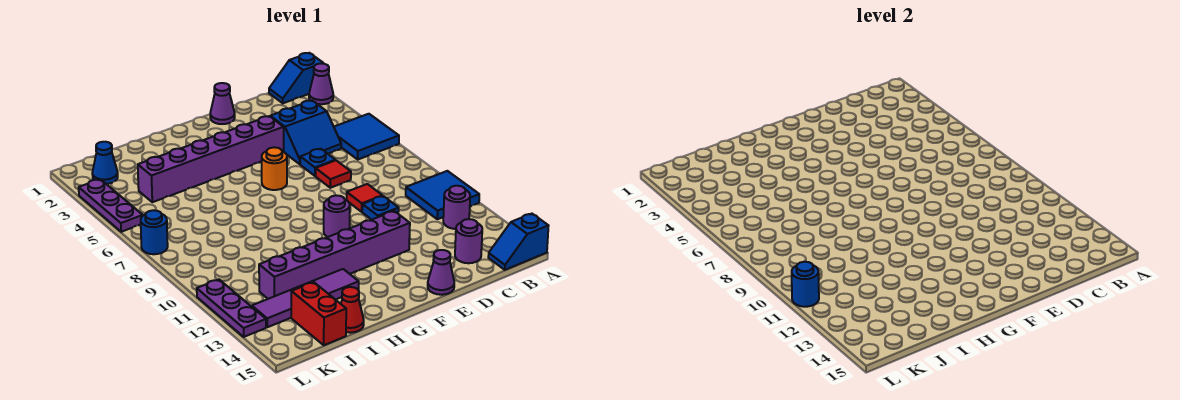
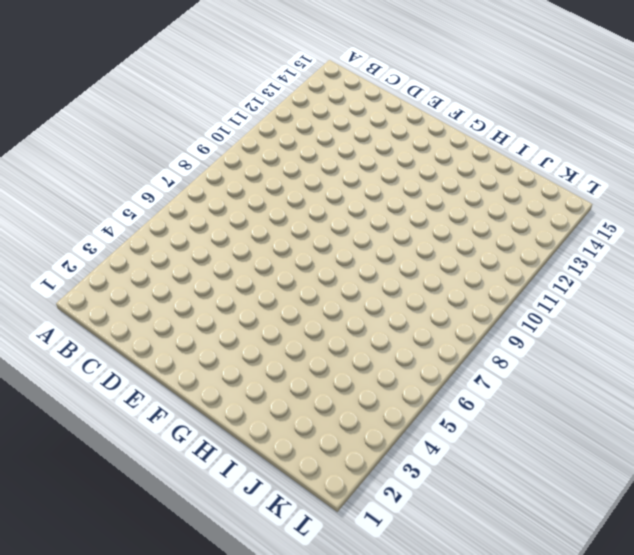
none -> blue 1x2 slope [269,53,323,103]
none -> purple 1x1 cone [309,64,333,104]
none -> blue 2x2 tile [334,114,399,159]

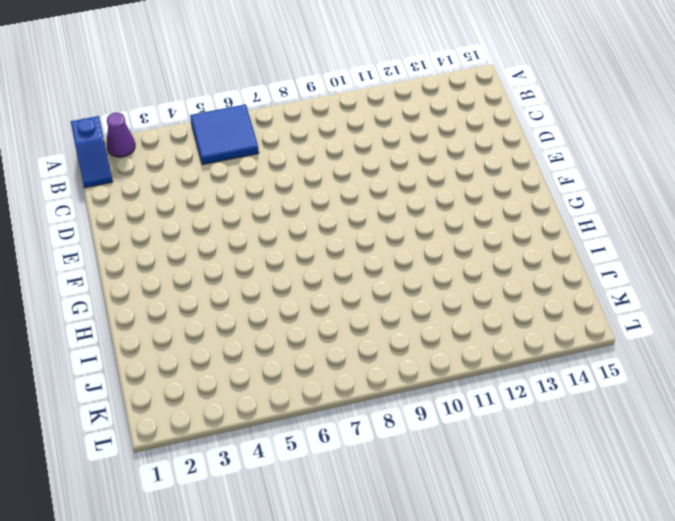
none -> blue 2x2 tile [406,171,479,219]
none -> blue 1x2 slope [488,214,548,270]
none -> purple 1x1 round brick [443,186,470,229]

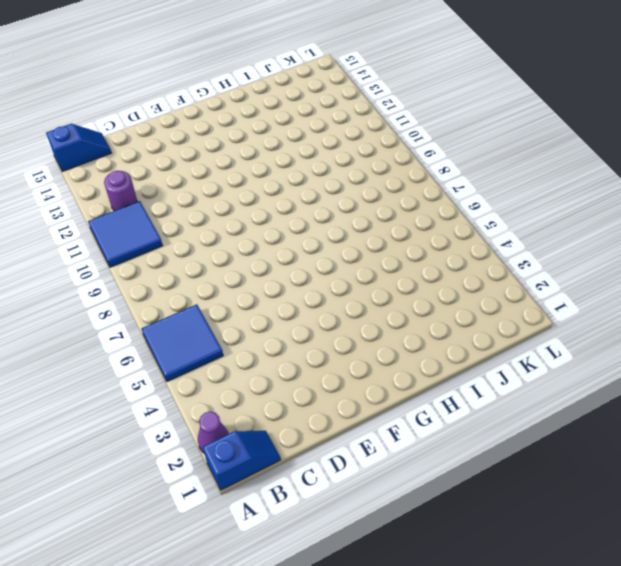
none -> blue 2x2 slope [270,101,341,164]
none -> purple 1x1 round brick [455,219,482,263]
none -> blue 1x1 plate [300,149,335,176]

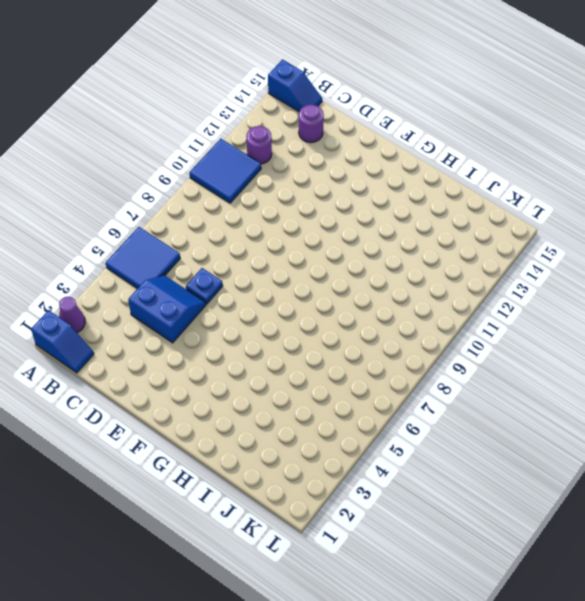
none -> red 1x1 tile [316,160,351,188]
none -> red 1x1 tile [347,184,382,212]
none -> blue 1x1 plate [362,196,399,220]

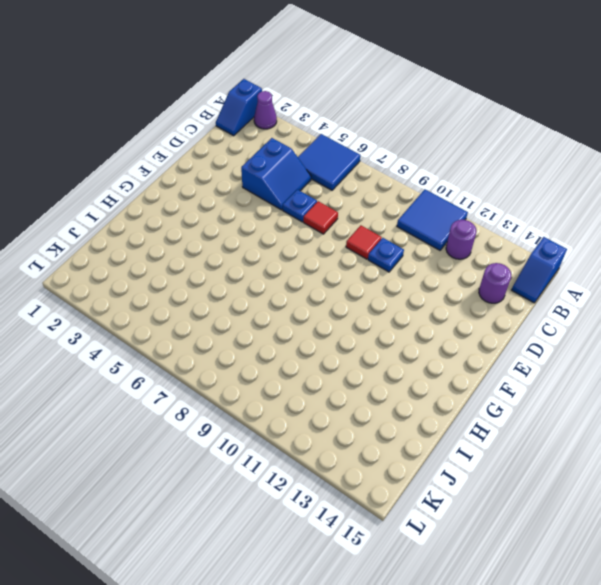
none -> purple 1x1 cone [210,83,235,124]
none -> purple 1x6 brick [138,116,284,202]
none -> purple 1x6 brick [259,211,410,299]

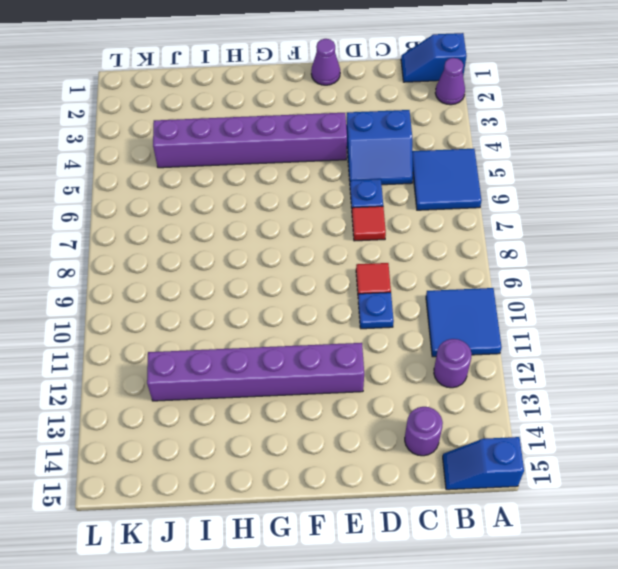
none -> purple 1x1 cone [428,250,454,295]
none -> orange 1x1 round brick [262,147,287,190]
none -> purple 1x1 round brick [324,195,350,237]

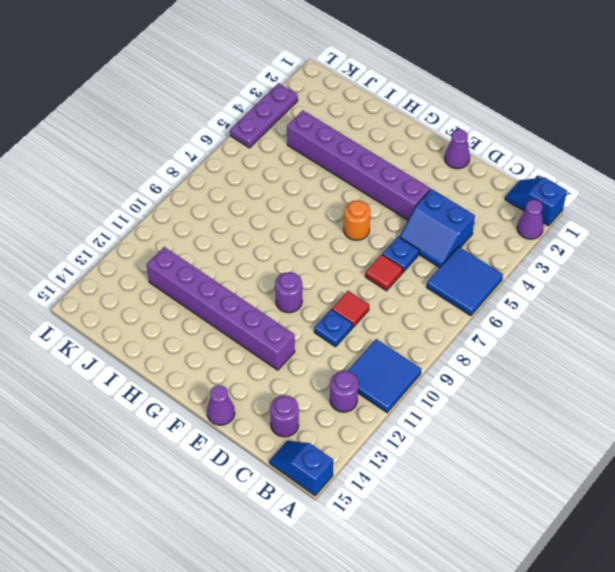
none -> purple 1x4 tile [252,269,359,327]
none -> red 1x1 cone [341,287,364,333]
none -> red 1x2 brick [291,282,346,345]

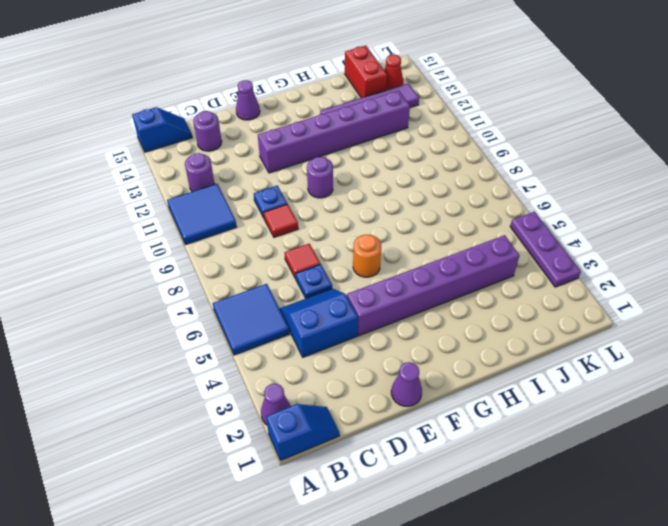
red 1x1 cone [384,55,403,90] -> red 1x1 cone moved to [341,287,364,333]
none -> blue 1x1 cone [92,142,118,184]
none -> blue 1x1 round brick [141,210,168,254]
none -> purple 1x3 plate [197,280,266,337]

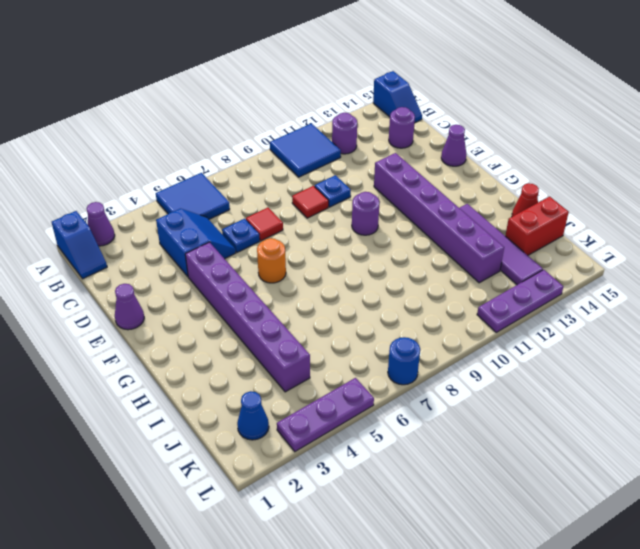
none -> blue 1x1 round brick [792,262,819,307]

